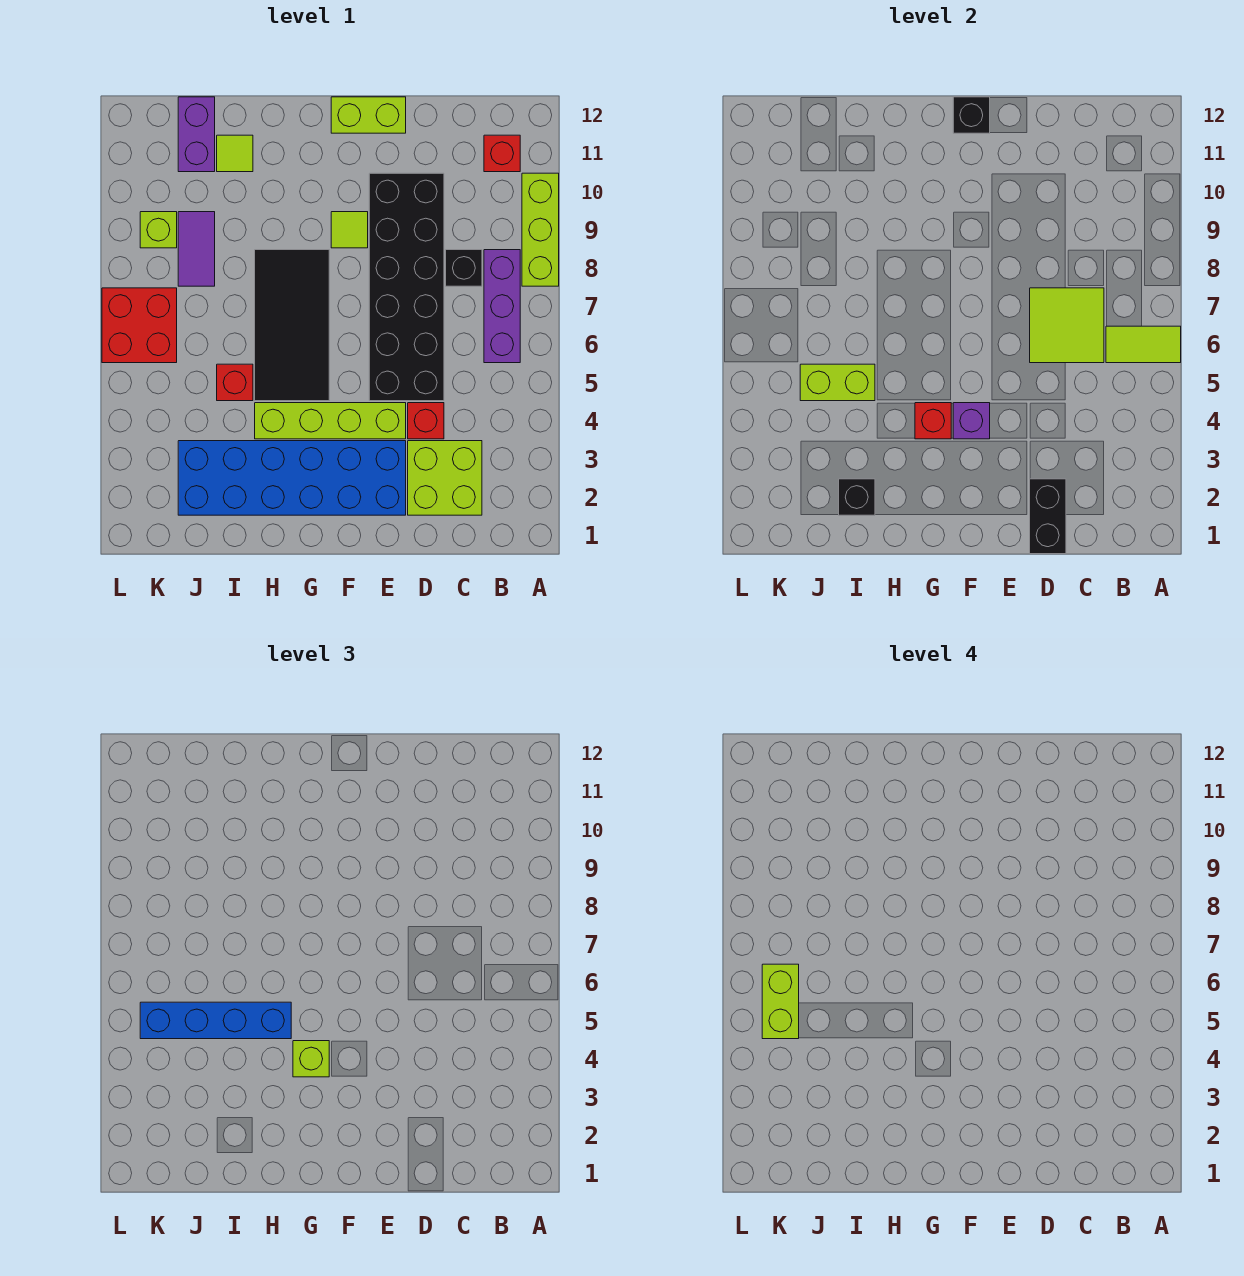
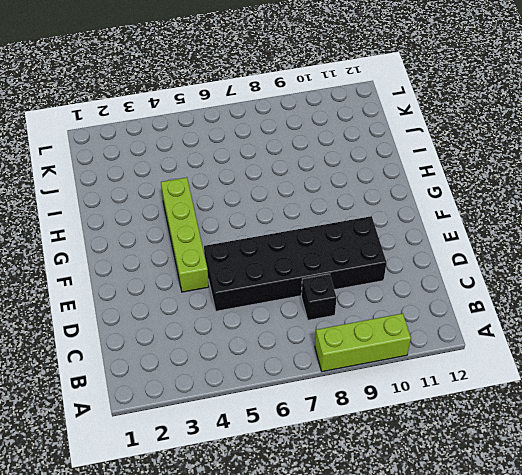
none -> purple 1x3 brick [484,250,520,363]
none -> red 1x1 brick [484,135,520,172]
none -> lime 2x2 brick [408,441,482,515]

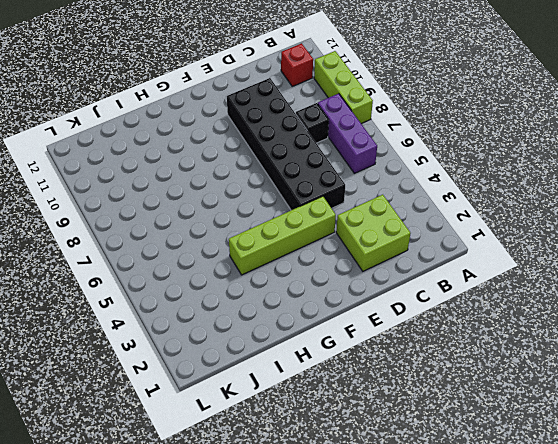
none -> red 1x1 brick [408,403,444,439]
none -> blue 2x6 brick [178,441,406,515]
none -> lime 1x2 brick [331,97,406,133]

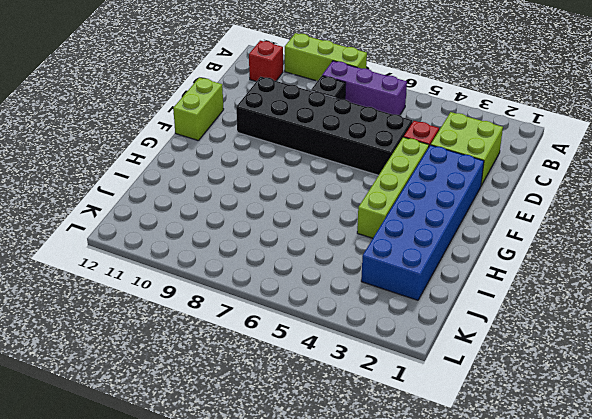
none -> lime 1x1 tile [331,212,368,248]
none -> black 2x4 tile [255,250,329,401]
none -> red 1x1 brick [217,364,253,401]

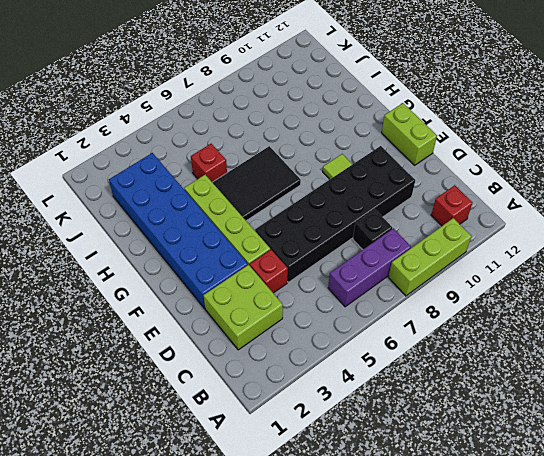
black 2x3 tile [212,146,301,221] -> black 2x4 tile [255,250,329,401]
none -> lime 1x1 tile [217,135,253,172]
none -> purple 1x2 tile [178,212,215,286]
none -> purple 1x2 brick [178,97,215,172]

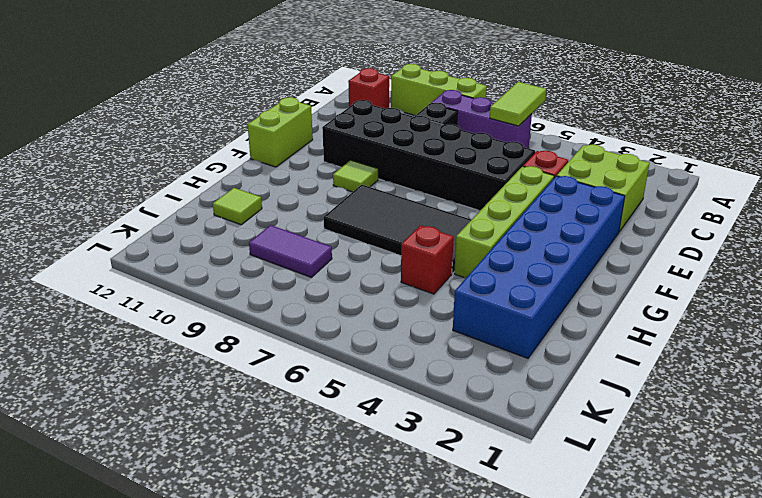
none -> purple 1x2 brick [178,97,215,172]
none -> red 2x2 brick [102,288,177,363]
none -> lime 1x1 brick [140,212,177,248]

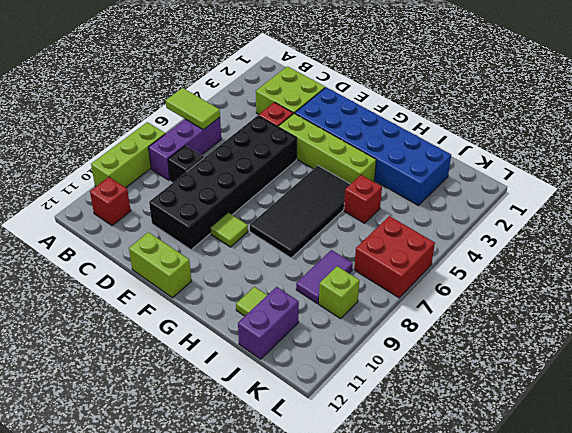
none -> lime 2x2 tile [1030,288,1104,363]
none -> black 1x2 brick [1030,479,1066,554]
none -> purple 1x1 brick [953,403,990,439]

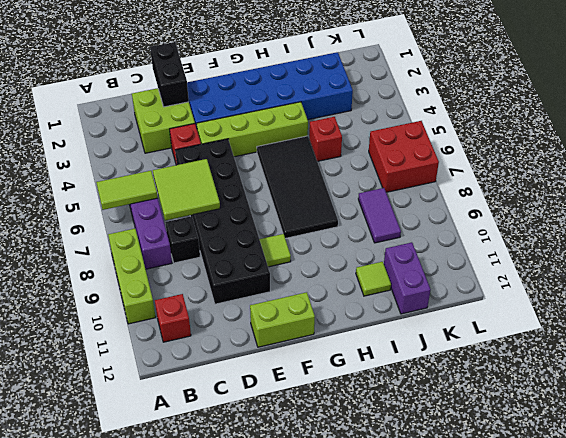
none -> lime 1x1 brick [140,212,177,248]
none -> purple 1x1 brick [953,403,990,439]
none -> black 1x1 brick [953,97,990,133]

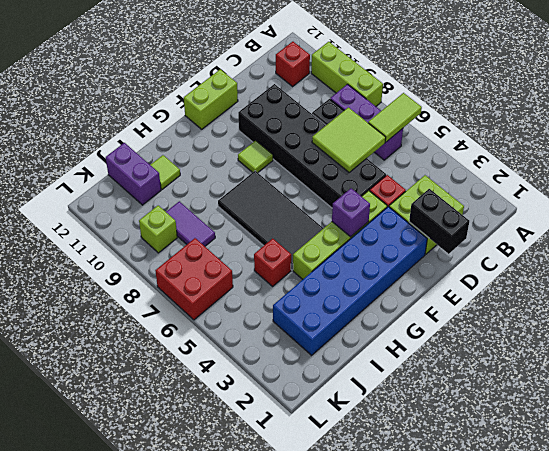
none -> black 1x1 brick [953,97,990,133]
none -> red 1x1 brick [915,403,951,439]
none -> black 1x1 brick [839,479,875,515]

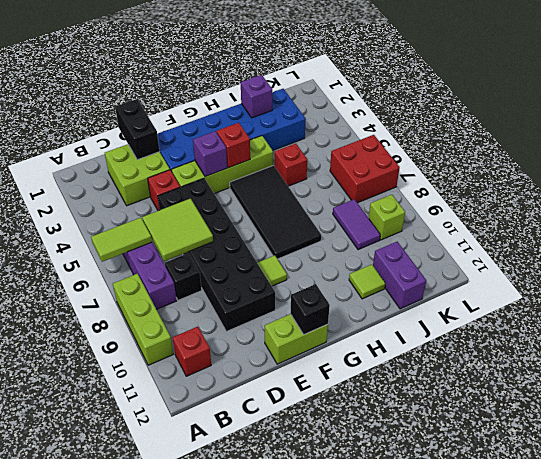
purple 1x1 brick [241,75,272,118] -> black 1x1 brick [839,479,875,515]
none -> lime 1x2 brick [800,364,875,401]
none -> lime 1x1 brick [293,1041,329,1077]
none -> blue 1x4 brick [140,1002,291,1039]

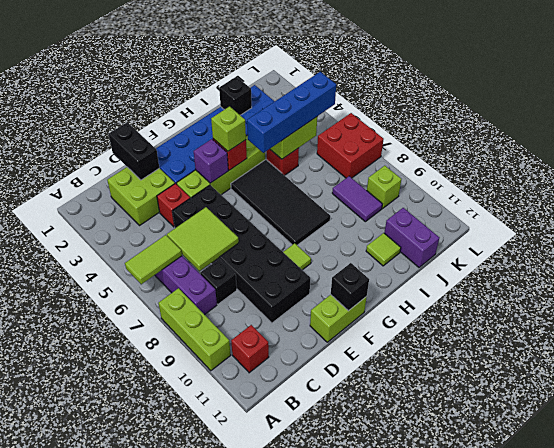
none -> lime 1x2 brick [762,964,799,1039]

